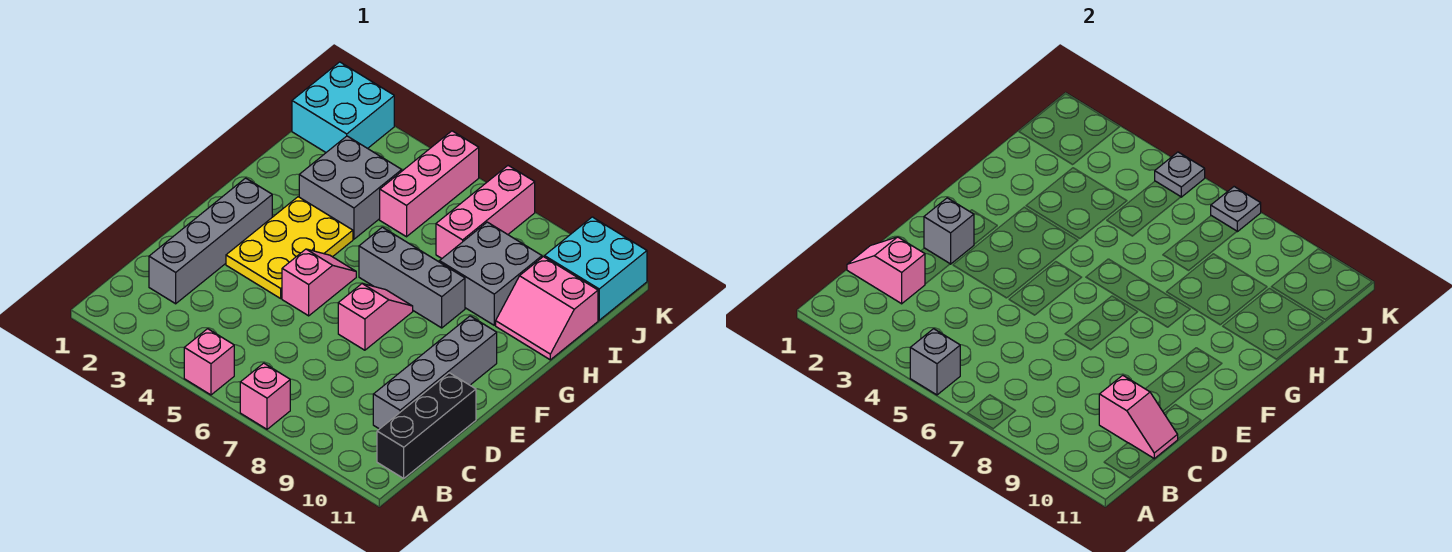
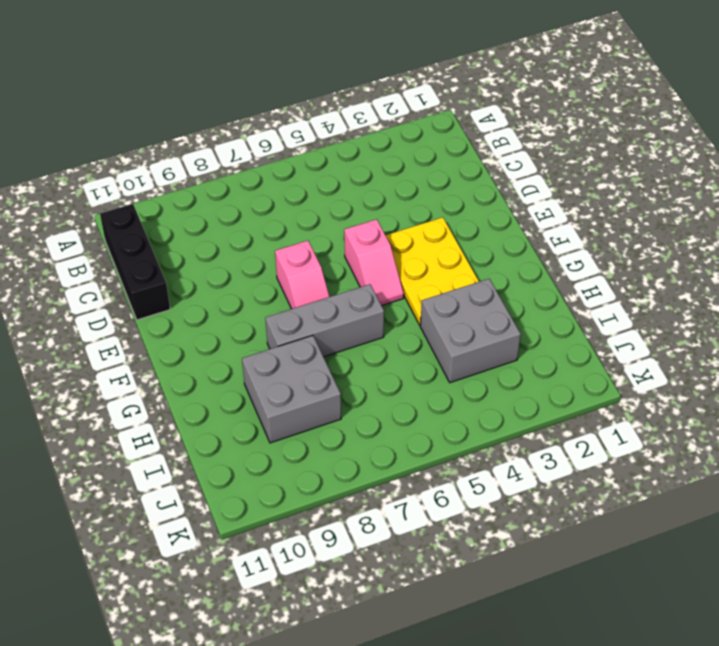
none -> pink 1x1 brick [184,329,234,395]
none -> pink 1x1 brick [240,363,290,429]
none -> grey 1x4 brick [149,178,272,304]

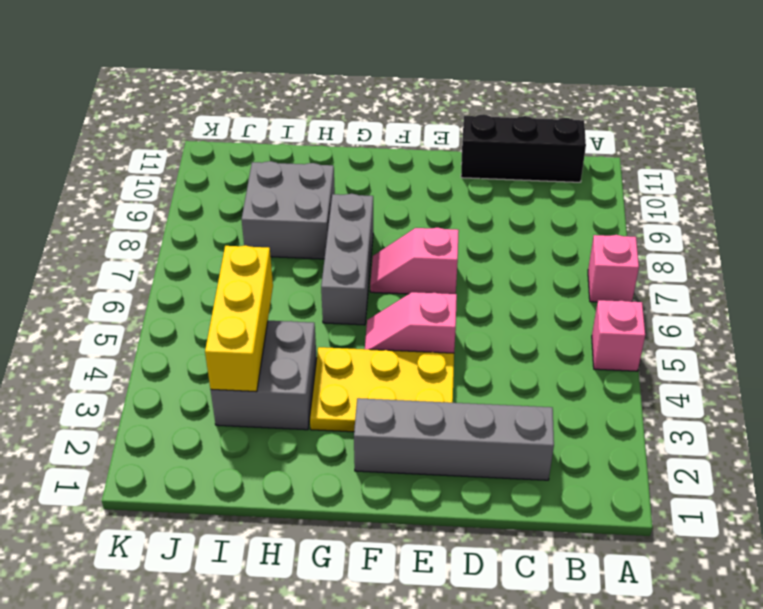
yellow 1x3 brick [205,245,273,392] -> none
none -> grey 1x4 brick [373,316,497,429]
none -> pink 2x2 slope [496,257,598,360]
none -> pink 1x3 brick [380,131,479,237]

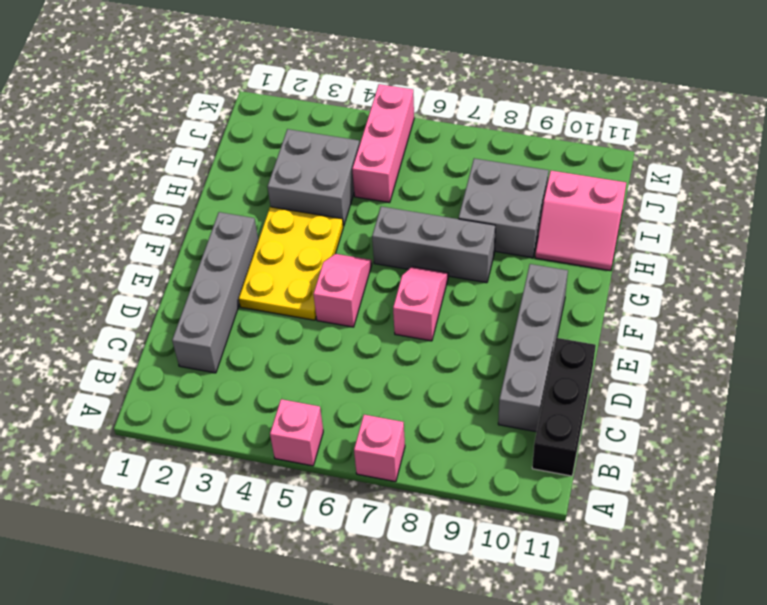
none -> pink 1x3 brick [436,166,535,258]
none -> cyan 2x2 brick [292,62,394,152]
none -> cyan 2x2 brick [545,217,647,320]

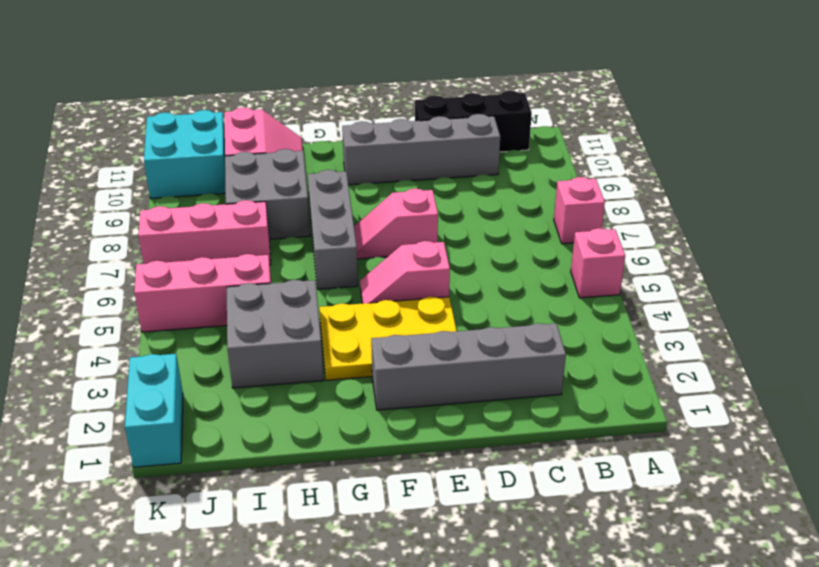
cyan 1x2 brick [125,354,183,467] -> cyan 2x2 brick [292,62,394,152]
none -> grey 1x1 brick [910,329,960,395]
none -> pink 1x2 slope [847,237,925,304]
none -> pink 1x2 slope [1099,375,1178,459]

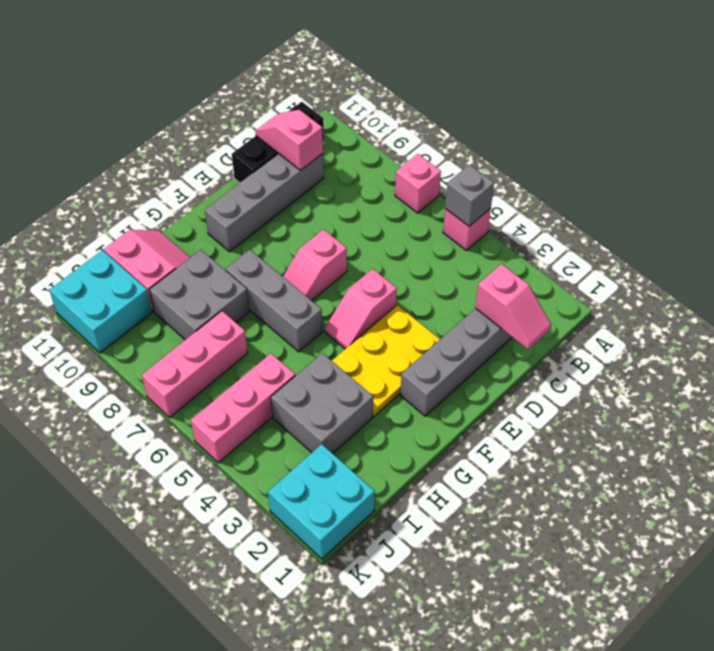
none -> grey 1x1 brick [924,198,974,264]
none -> grey 1x1 plate [1155,152,1205,197]
none -> grey 1x1 plate [1211,187,1261,232]

